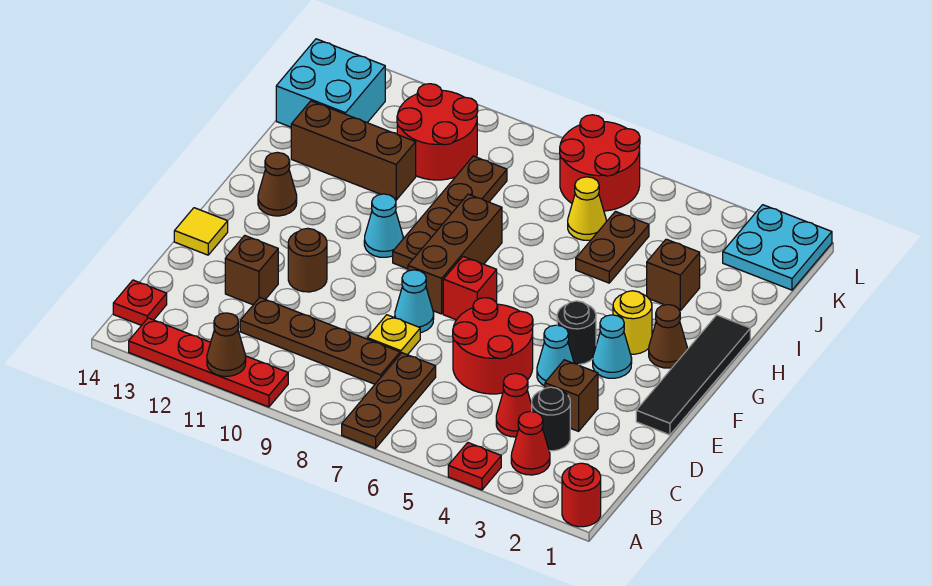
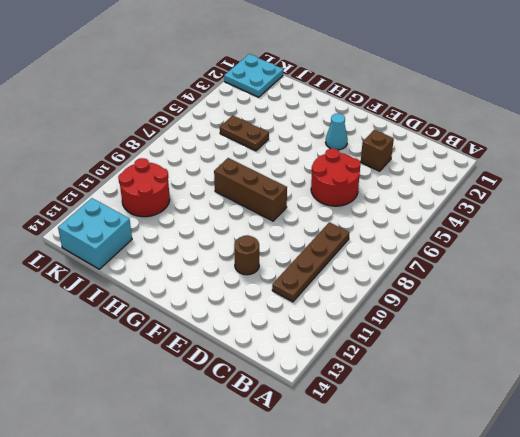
none -> red 1x1 round brick [562,463,601,527]
none -> red 1x1 plate [448,443,501,490]
none -> brown 1x3 plate [342,353,436,449]
none -> red 1x4 plate [129,318,288,407]

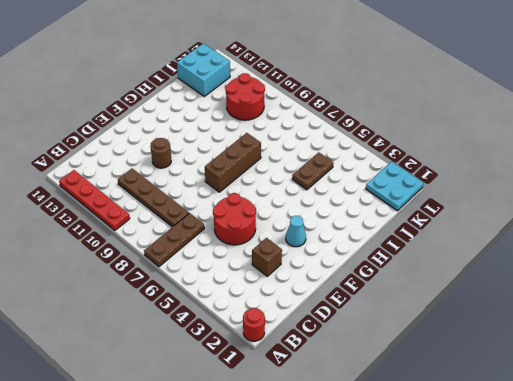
none -> red 1x1 plate [448,443,501,490]
none -> red 1x1 cone [511,411,550,475]
none -> red 1x1 plate [113,280,167,325]
none -> black 1x1 round brick [532,387,570,451]

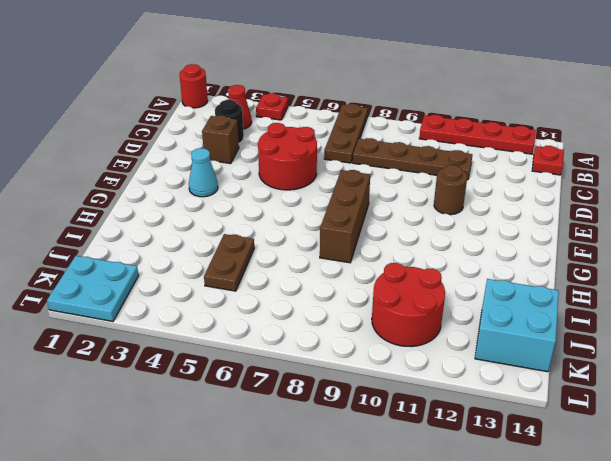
none -> red 1x1 cone [496,373,532,437]
none -> yellow 1x1 plate [367,315,420,355]
none -> brown 1x1 brick [225,235,278,305]
none -> black 1x4 tile [636,315,750,435]

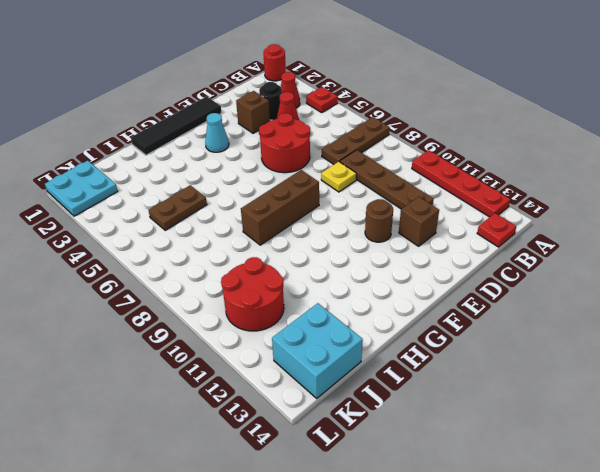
none -> cyan 1x1 cone [537,325,574,386]
none -> cyan 1x1 cone [395,270,434,333]
none -> yellow 1x1 tile [174,208,228,255]
none -> black 1x1 round brick [557,301,596,365]

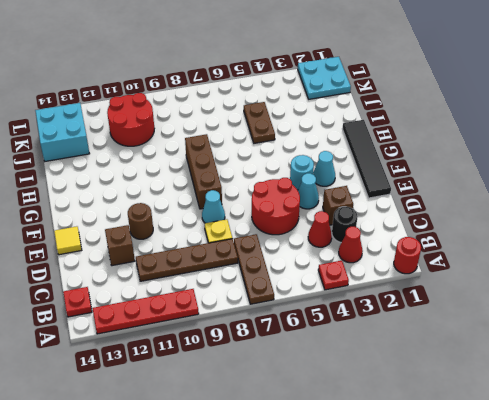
cyan 1x1 round brick [290,155,314,190] -> black 1x1 round brick [557,301,596,365]
none -> red 1x1 brick [443,256,497,320]
none -> brown 1x1 cone [649,305,687,368]
none -> yellow 1x1 round brick [613,291,652,354]
none -> brown 1x4 plate [393,156,507,269]

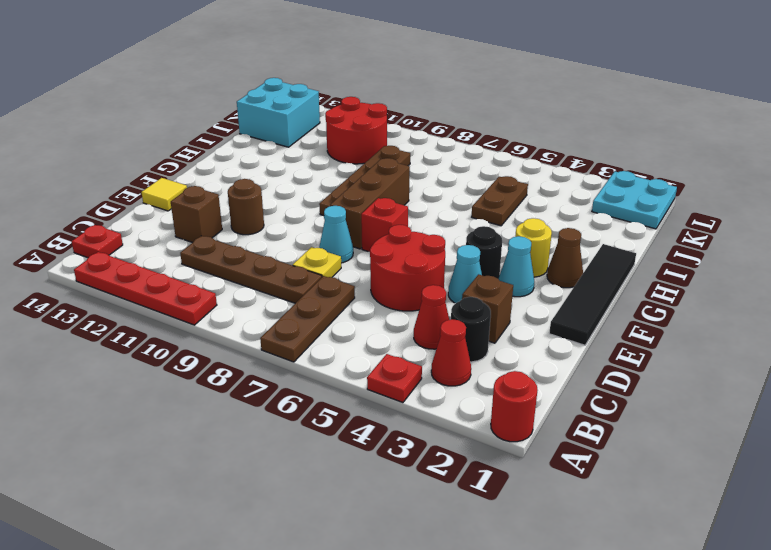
none -> cyan 1x1 cone [364,194,403,257]
none -> brown 1x1 cone [258,152,297,216]
none -> brown 1x1 brick [647,239,700,311]
none -> brown 1x3 brick [291,101,416,200]

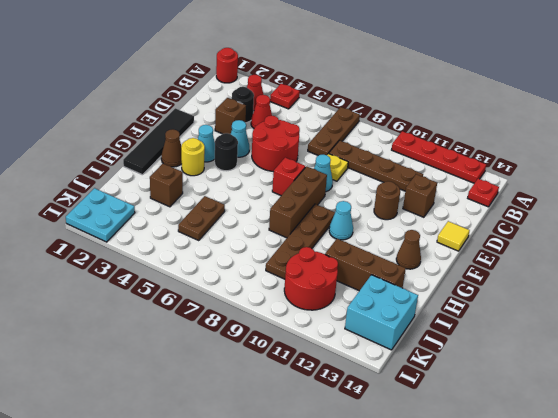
none -> yellow 1x1 cone [568,177,606,240]
none -> red 2x2 round brick [560,115,640,211]
none -> brown 1x1 cone [207,313,246,376]

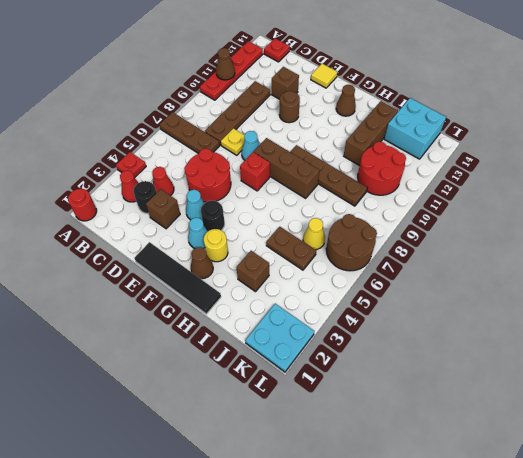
brown 2x2 round brick [326,214,377,271] -> red 2x2 round brick [560,115,640,211]
none -> cyan 1x1 cone [364,194,403,257]

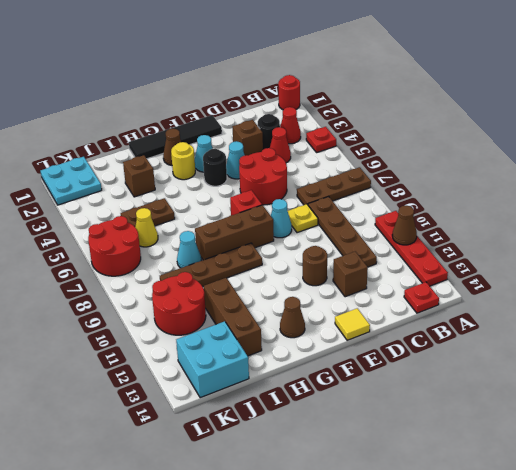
cyan 1x1 cone [177,231,201,268] -> cyan 1x1 cone moved to [364,194,403,257]

